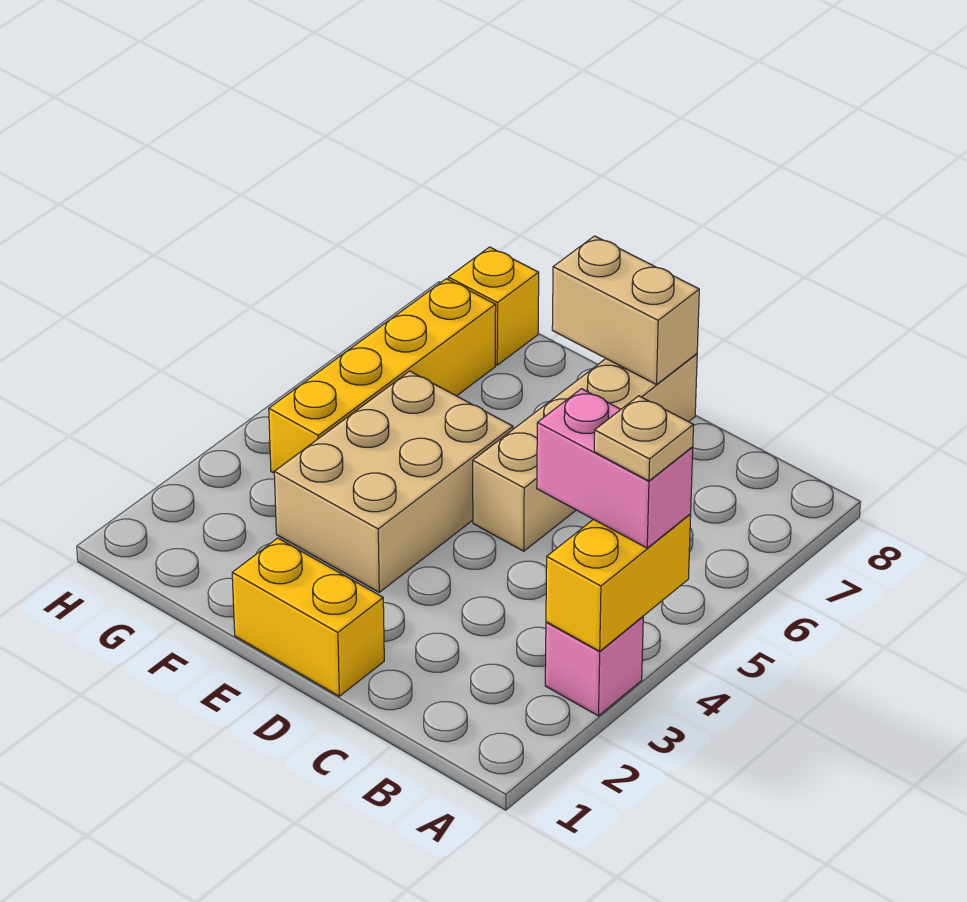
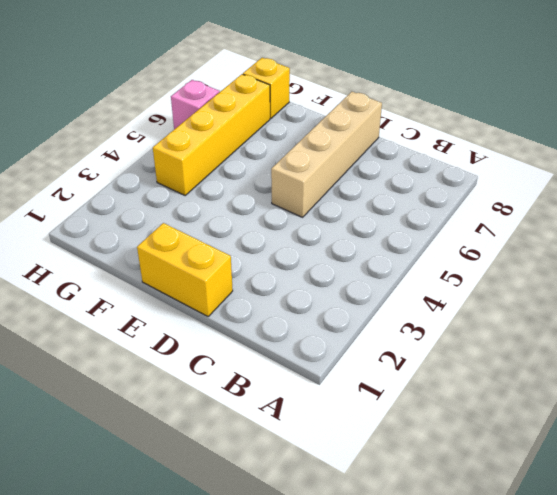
pink 1x1 brick [171,80,220,129] -> pink 1x1 brick moved to [545,617,643,716]
none -> tan 2x3 brick [274,371,513,592]
none -> yellow 1x2 brick [546,514,691,651]

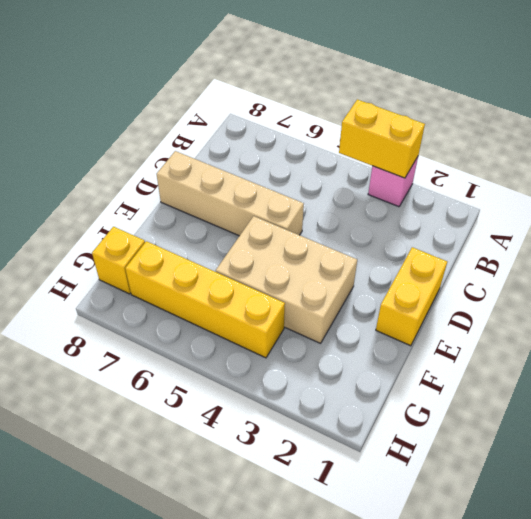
none -> tan 1x2 brick [552,236,699,385]
none -> pink 1x2 brick [537,389,693,548]

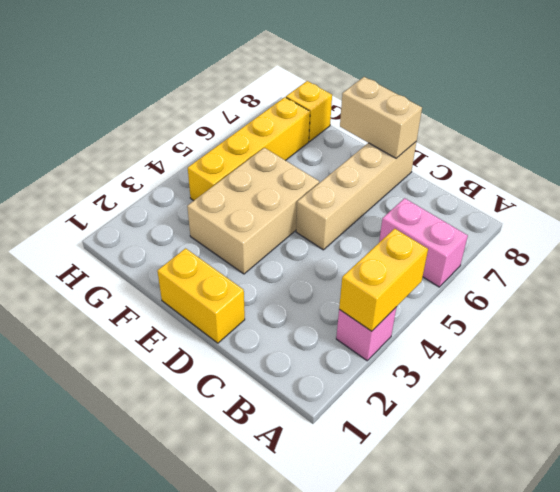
pink 1x2 brick [379,198,468,287] -> pink 1x2 brick moved to [537,389,693,548]
none -> tan 1x1 plate [594,396,694,481]

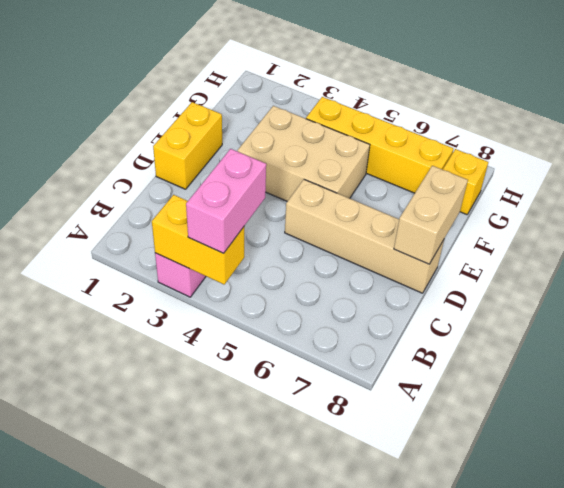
none -> tan 1x1 plate [594,396,694,481]

